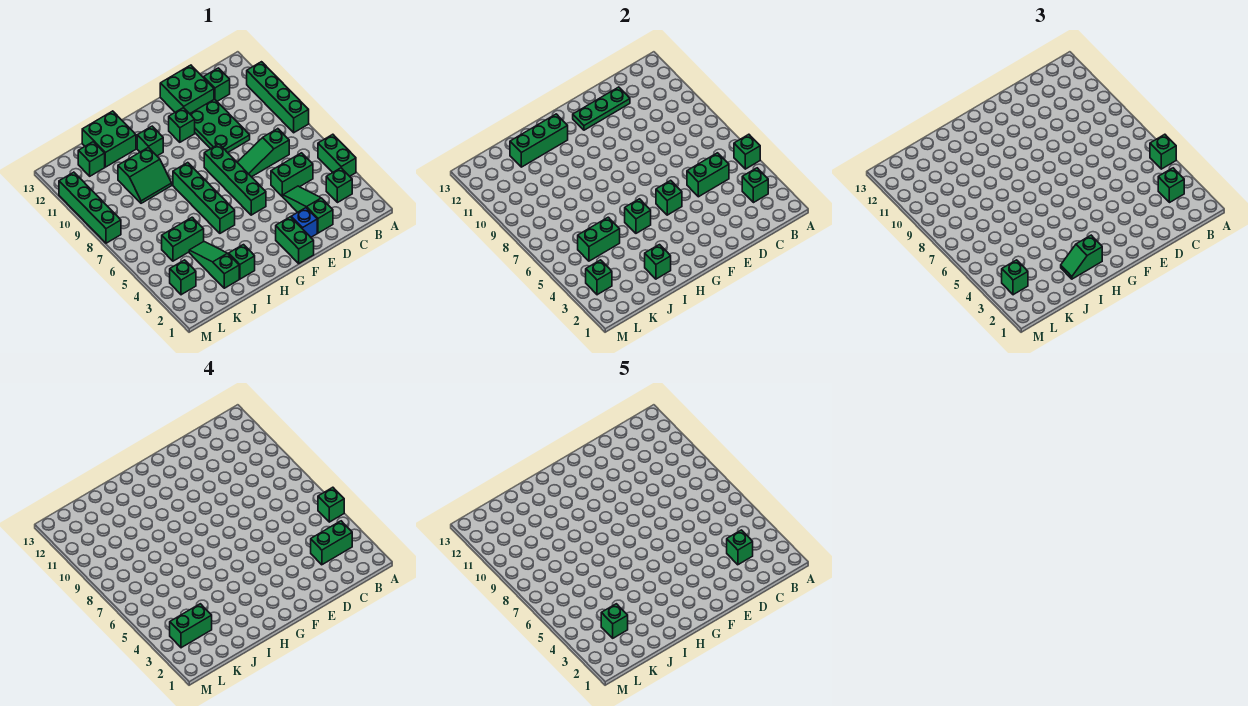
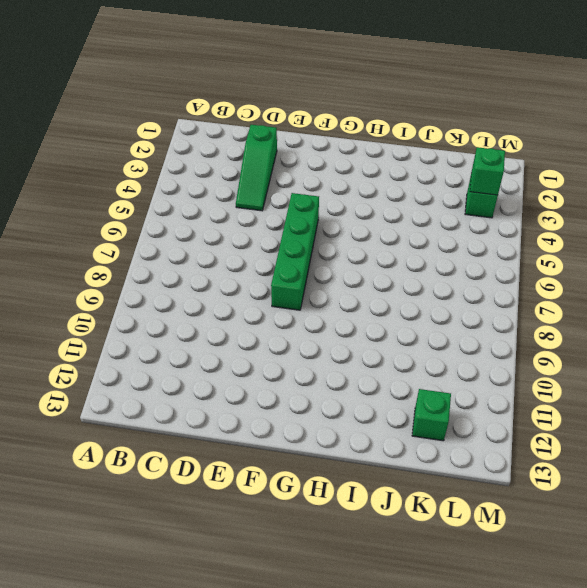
none -> green 1x2 brick [318,134,356,176]
none -> green 1x4 brick [247,62,309,133]
none -> green 1x1 brick [326,168,352,203]
none -> green 1x2 brick [271,153,313,197]

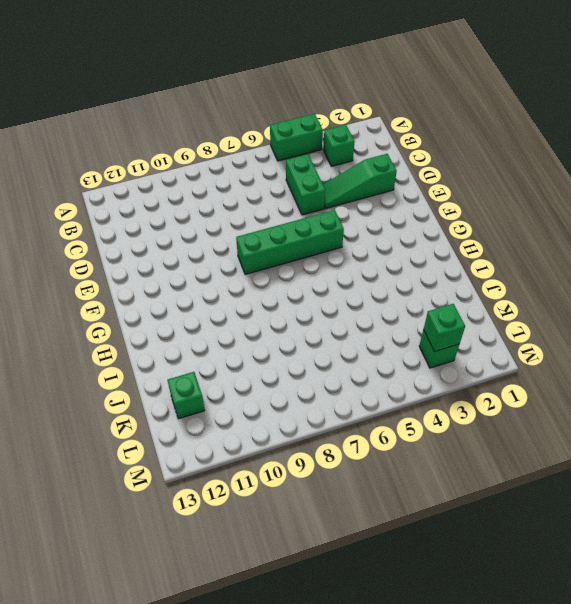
none -> green 1x4 brick [247,62,309,133]
none -> green 1x3 slope [237,129,289,177]
none -> green 1x1 brick [204,68,230,101]
none -> green 2x3 plate [190,99,250,153]

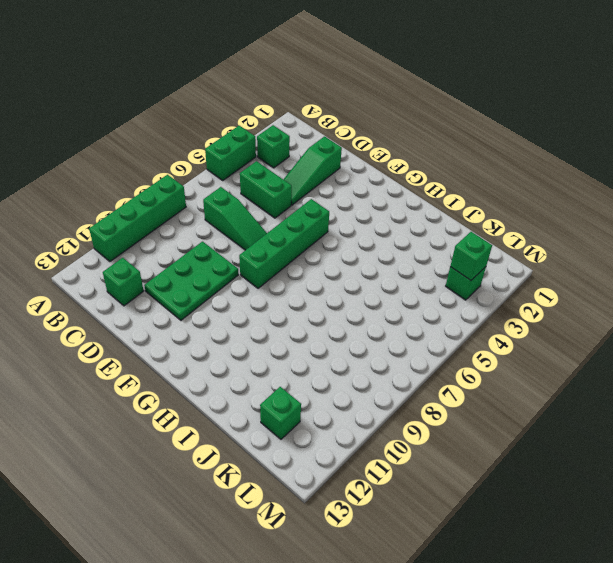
none -> green 2x2 brick [160,65,214,114]
none -> blue 1x1 brick [291,208,317,237]
none -> green 1x2 brick [276,217,314,263]
none -> green 1x1 brick [169,108,195,142]

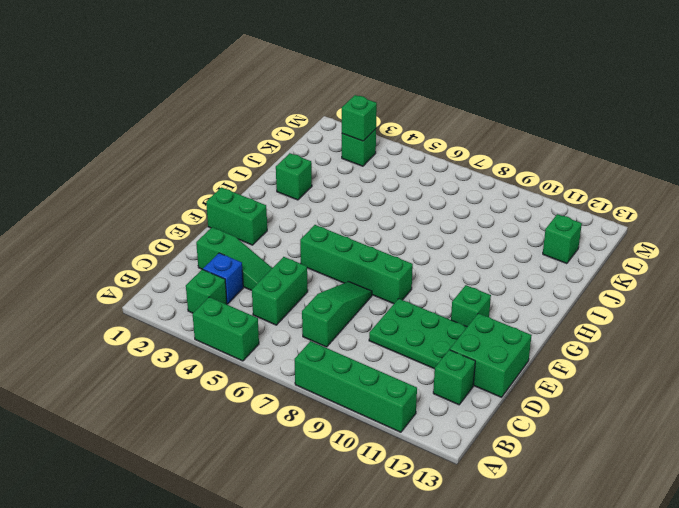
blue 1x1 brick [203,253,243,304] -> blue 1x1 brick moved to [291,208,317,237]
none -> green 1x4 brick [173,163,235,233]
none -> green 1x1 brick [137,126,163,156]
none -> green 2x2 slope [118,147,172,203]
none -> green 2x2 brick [82,111,136,167]

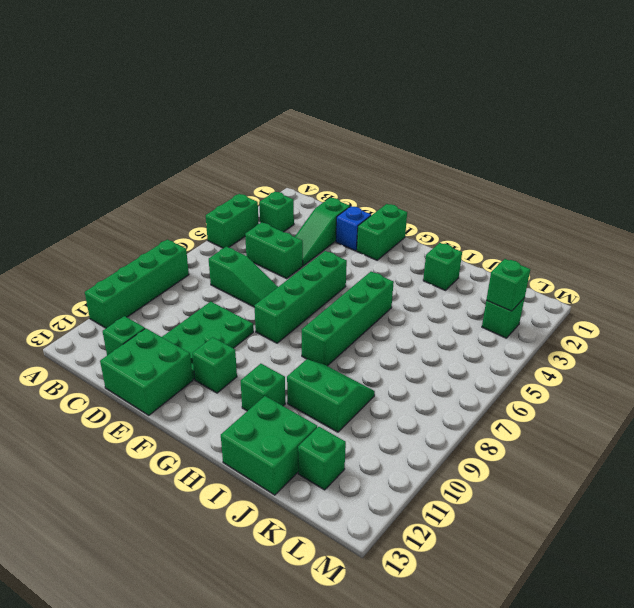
none -> green 1x3 slope [189,242,239,288]
none -> green 1x2 brick [162,217,204,261]
none -> green 1x4 brick [59,172,121,243]
none -> green 1x1 brick [734,134,760,169]

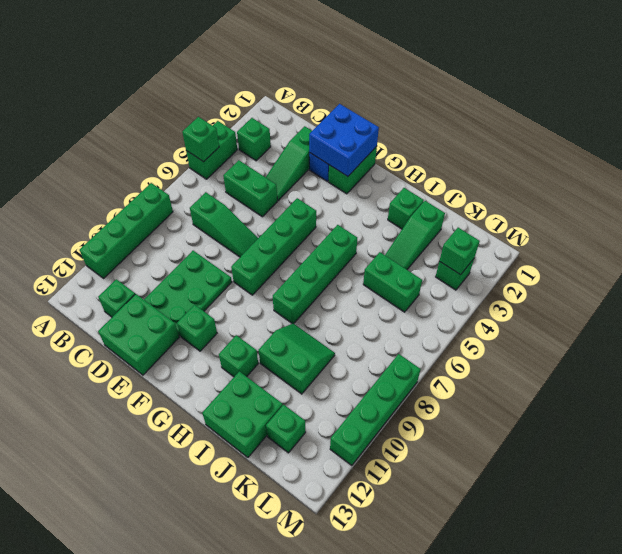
blue 2x2 brick [309,104,379,177] -> none
none -> green 1x1 brick [742,168,768,203]
none -> green 1x2 brick [687,153,729,197]
none -> green 1x3 plate [573,87,630,130]
none -> green 1x1 brick [656,180,682,215]

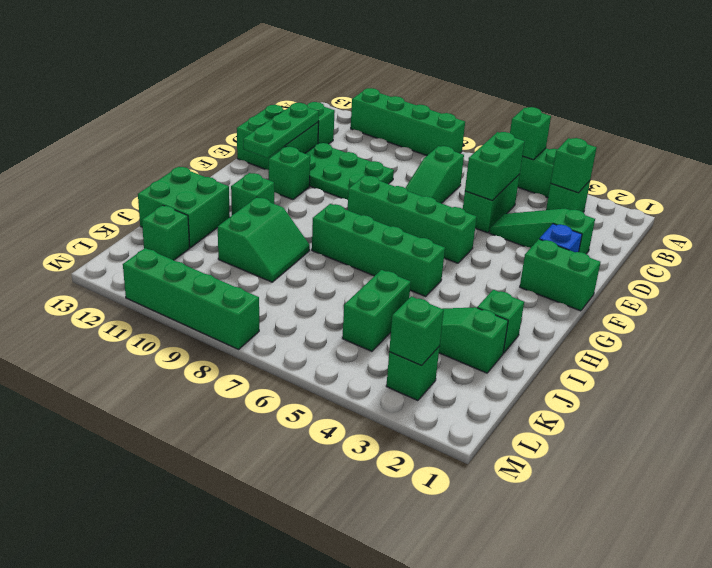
none -> green 1x1 brick [656,180,682,215]
none -> green 1x1 brick [625,199,651,233]
none -> green 1x3 brick [510,114,568,167]
none -> green 1x1 brick [645,245,671,279]

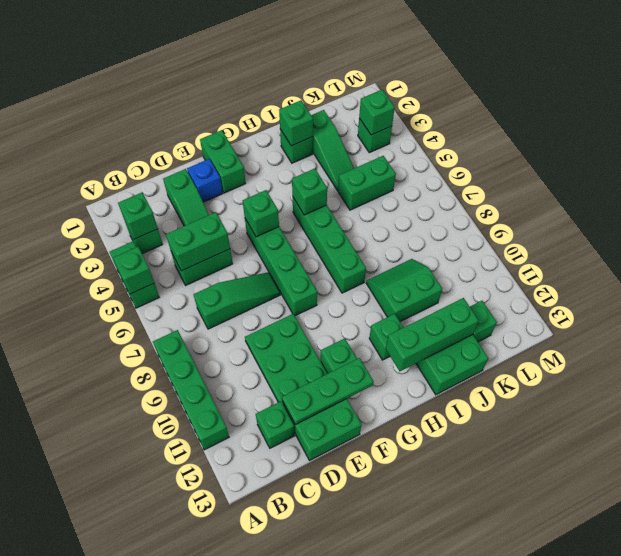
none -> green 1x4 brick [59,172,121,243]
none -> green 1x2 brick [578,217,620,261]
none -> green 1x1 brick [1150,134,1176,169]
none -> green 1x1 brick [1158,168,1184,203]

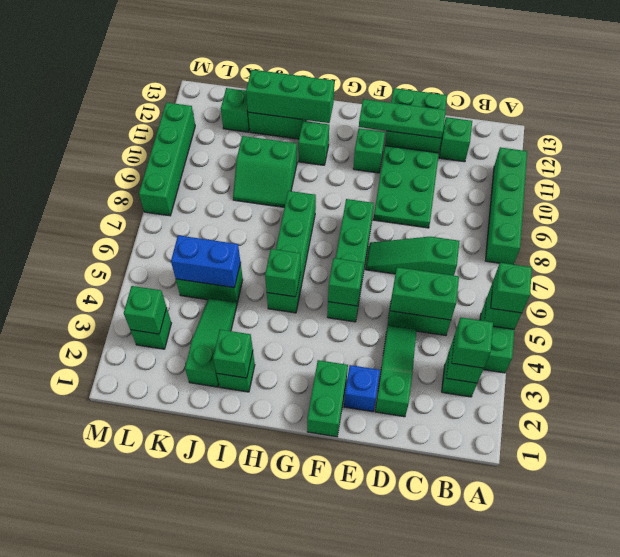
blue 1x2 brick [171,235,241,288] -> green 1x2 brick [578,217,620,261]
none -> green 1x2 slope [1061,235,1102,279]
none -> green 1x1 brick [1002,260,1028,295]
none -> green 1x1 brick [318,487,344,522]
none -> green 1x2 brick [311,521,352,565]

